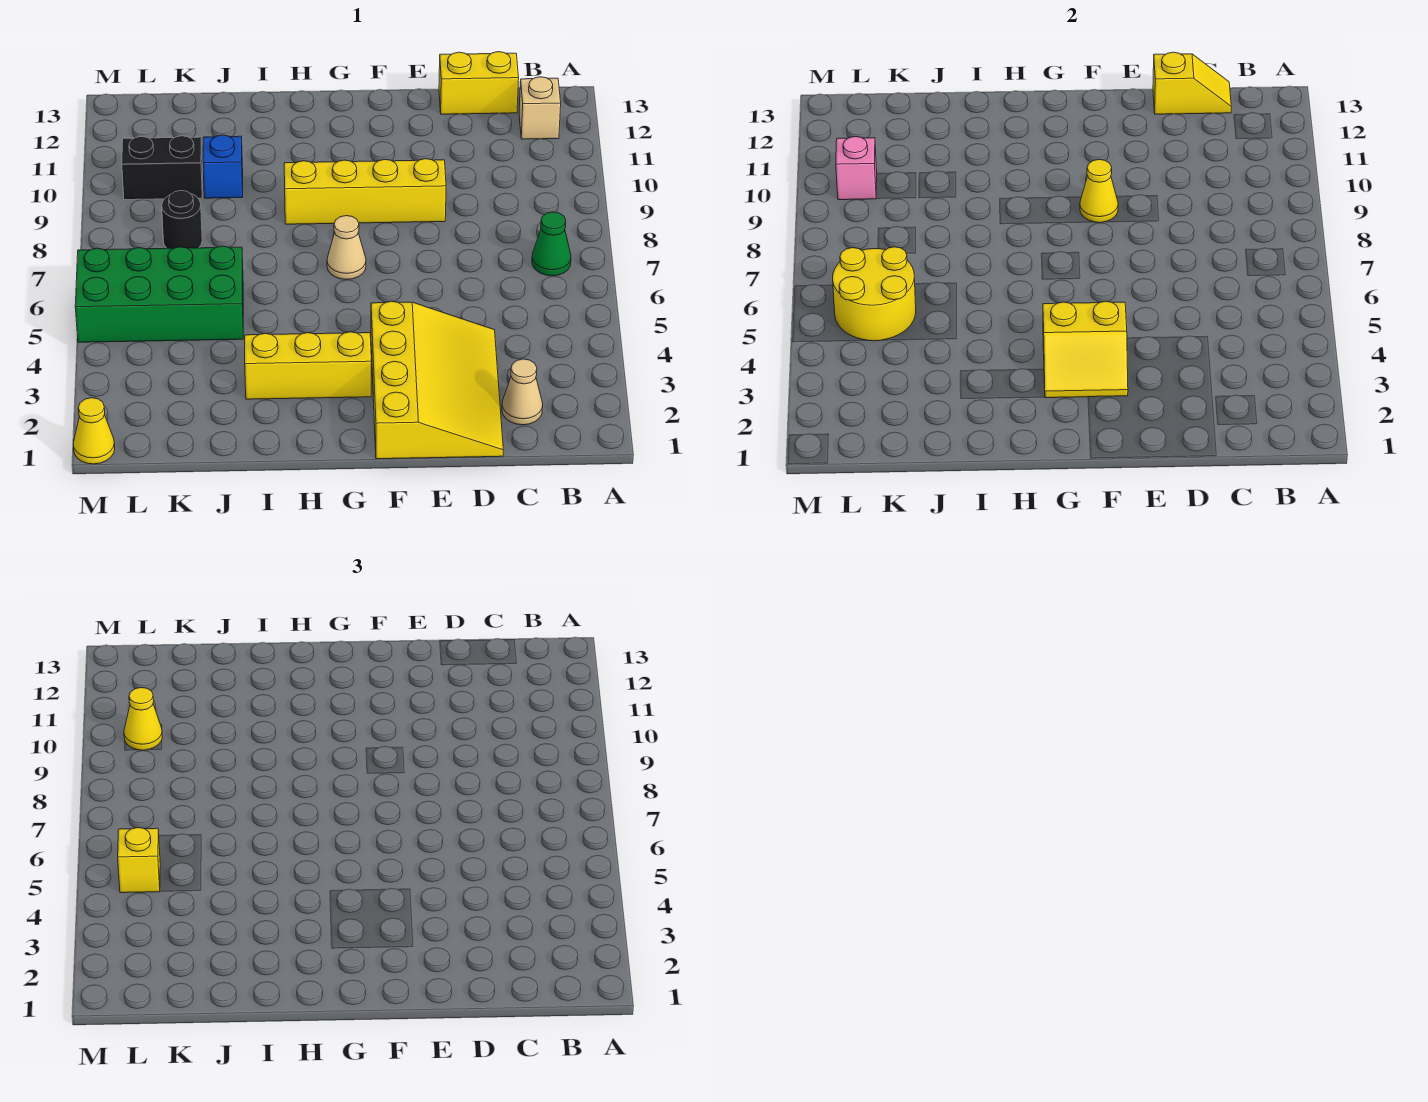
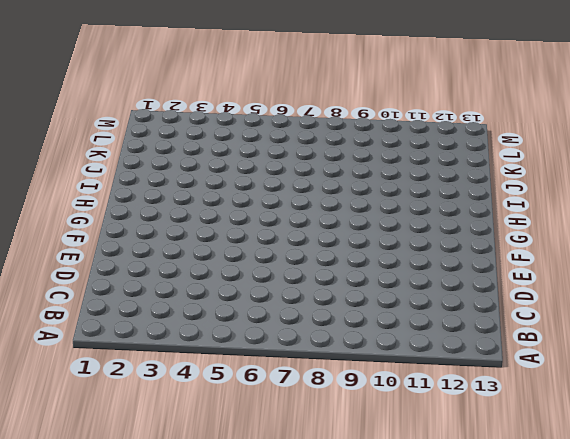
none -> green 1x1 cone [532,212,571,276]
none -> tan 1x1 brick [519,77,561,139]
none -> tan 1x1 cone [502,359,543,425]

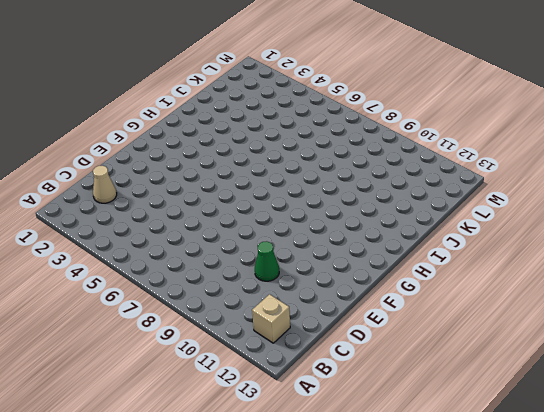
green 1x1 cone [255,241,279,281] -> green 1x1 cone moved to [532,212,571,276]
none -> yellow 1x2 brick [439,52,519,114]
none -> yellow 3x4 slope [371,301,503,459]
none -> yellow 1x4 brick [284,159,446,224]

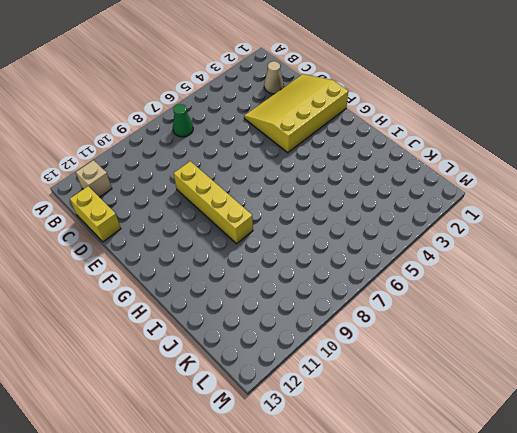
none -> yellow 1x3 brick [245,332,371,399]
none -> tan 1x1 cone [327,216,366,279]
none -> green 2x4 brick [75,246,243,342]

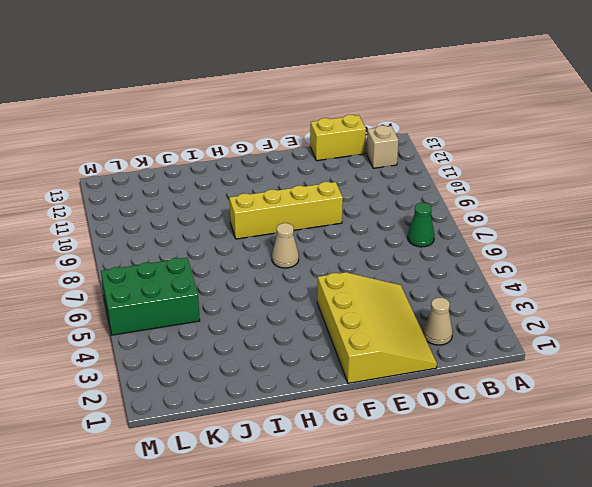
green 2x3 brick [101,258,200,335] -> green 2x4 brick [75,246,243,342]
none -> yellow 1x3 brick [245,332,371,399]
none -> blue 1x1 brick [203,135,243,198]
none -> black 1x1 round brick [162,191,202,248]

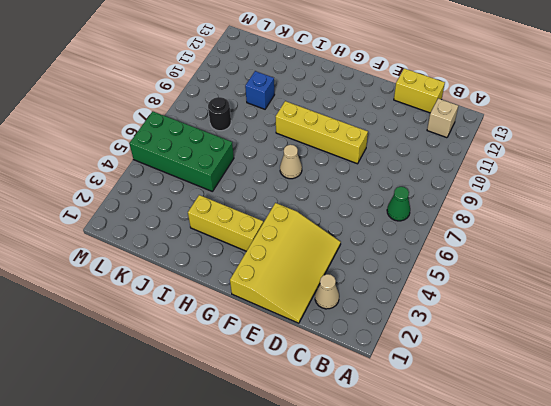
none -> black 1x2 brick [122,136,203,200]
none -> yellow 1x1 cone [73,398,115,464]
none -> yellow 1x2 slope [1153,52,1231,114]

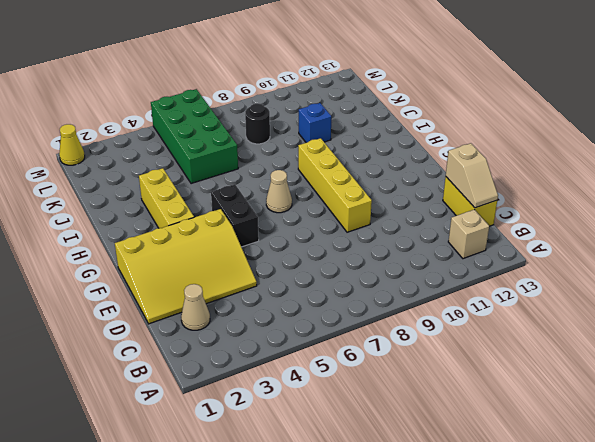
tan 1x2 slope [446,143,498,208] -> yellow 1x2 slope [1153,52,1231,114]
black 1x2 brick [211,184,259,247] -> black 1x2 brick moved to [122,136,203,200]
none -> green 1x1 cone [532,212,571,276]
none -> yellow 2x2 slope [1043,301,1128,398]
none -> yellow 1x1 cone [1080,160,1118,223]

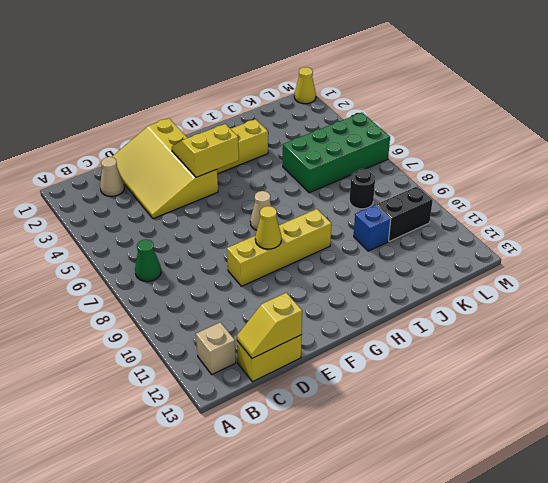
none -> yellow 2x2 round brick [833,247,916,341]
none -> pink 1x1 brick [836,137,877,200]
none -> yellow 1x1 brick [118,828,160,893]

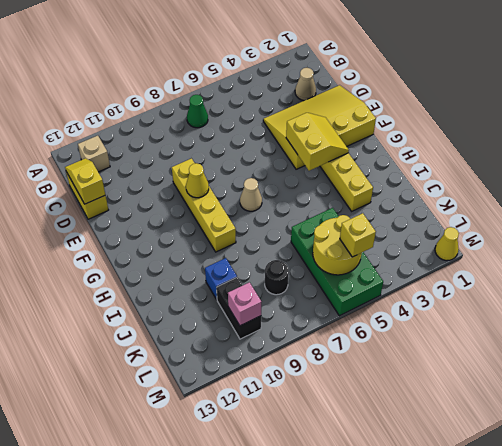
none -> yellow 1x1 cone [124,688,162,750]

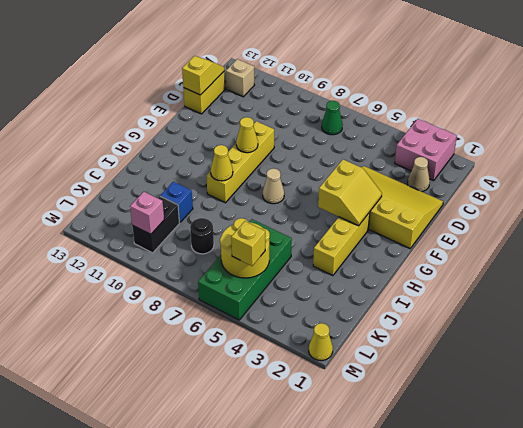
pink 2x2 brick [395,119,457,181] -> none
yellow 1x1 cone [211,145,233,181] -> yellow 1x1 cone moved to [124,688,162,750]

